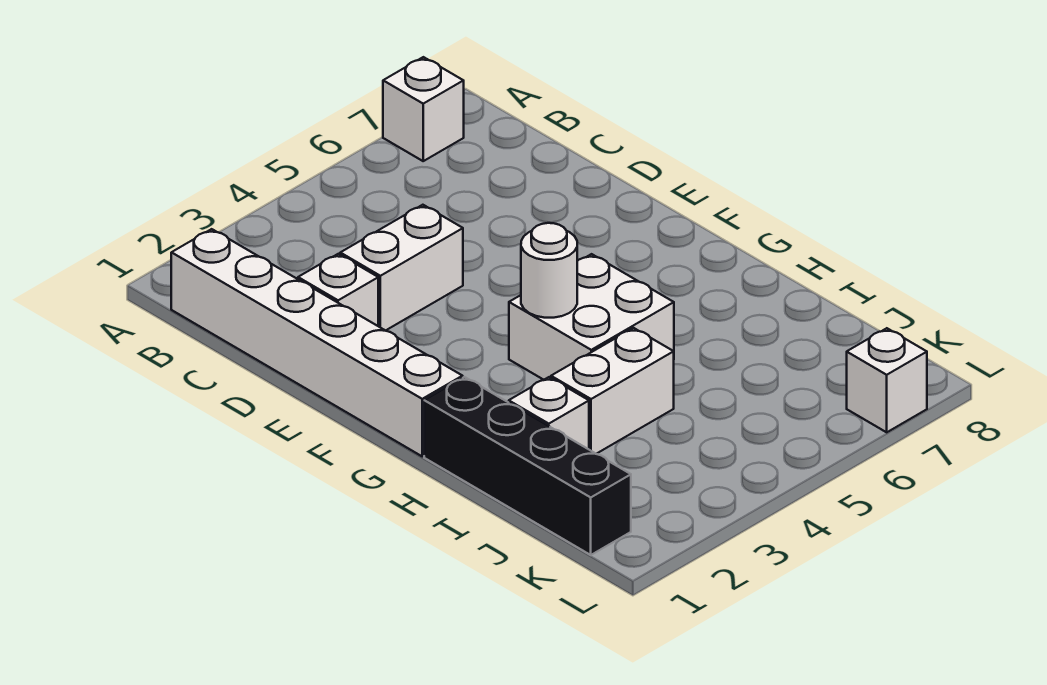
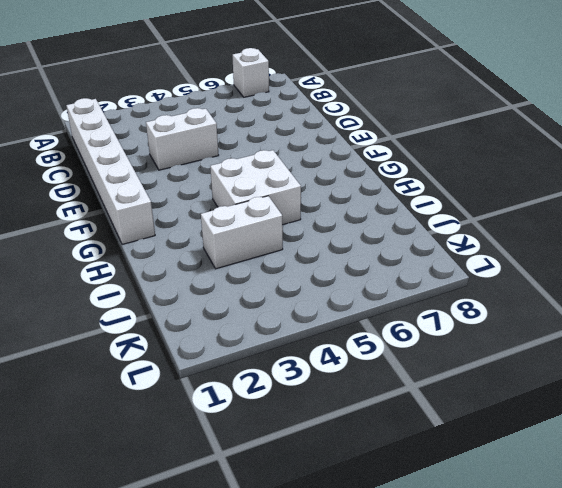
none -> white 1x1 brick [298,254,378,326]
none -> black 1x4 brick [424,377,631,555]

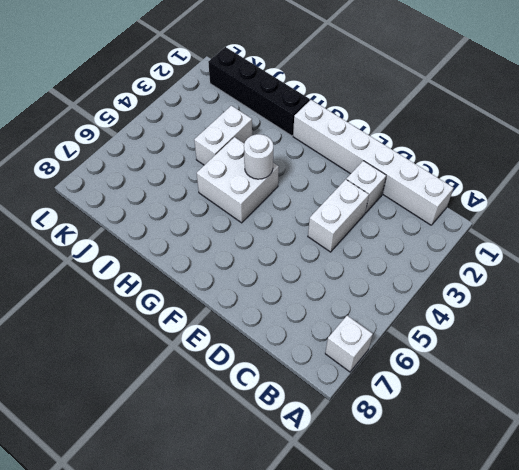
none -> white 1x1 brick [509,377,589,449]
none -> white 1x1 brick [847,328,927,432]

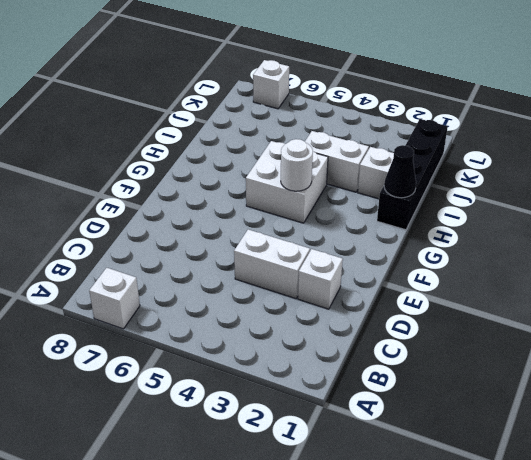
black 1x1 cone [384,145,416,198] -> none
none -> white 1x6 brick [171,229,463,456]

